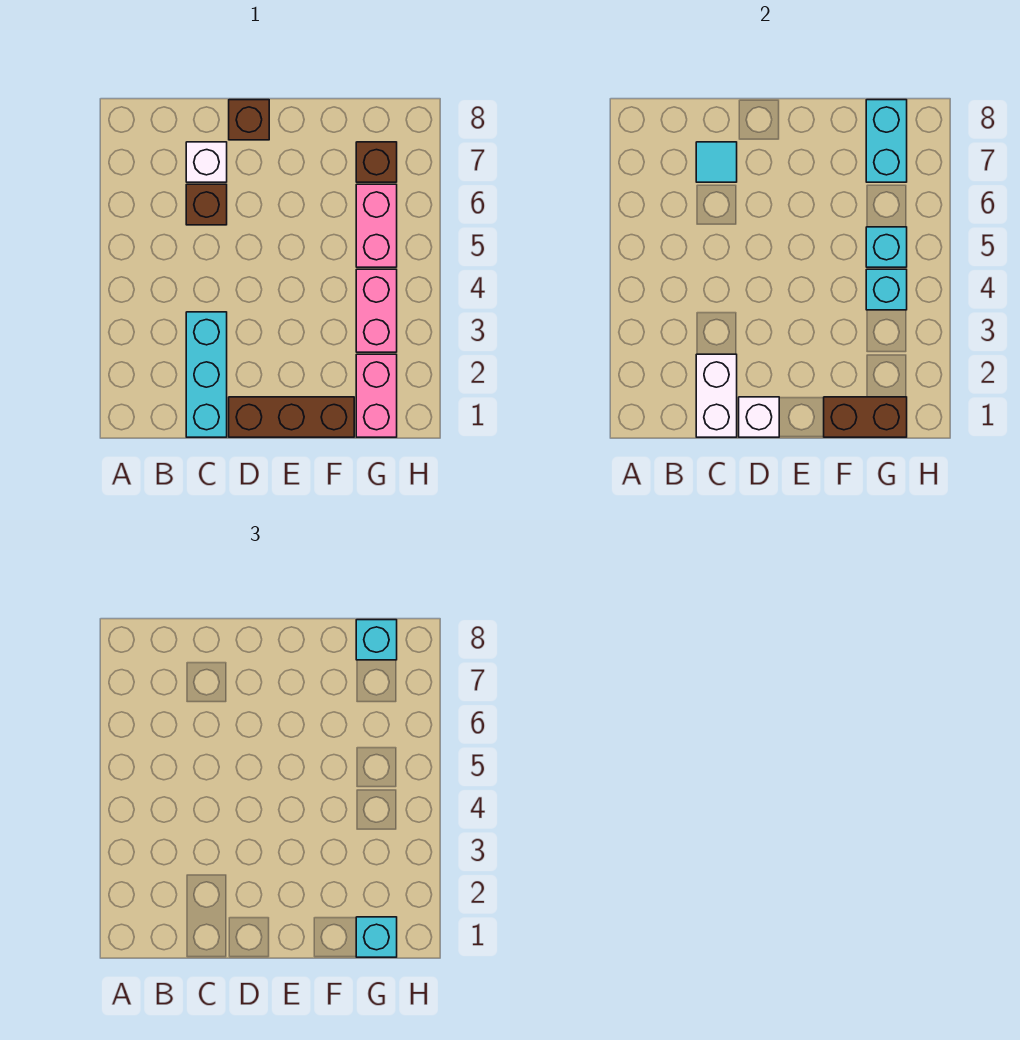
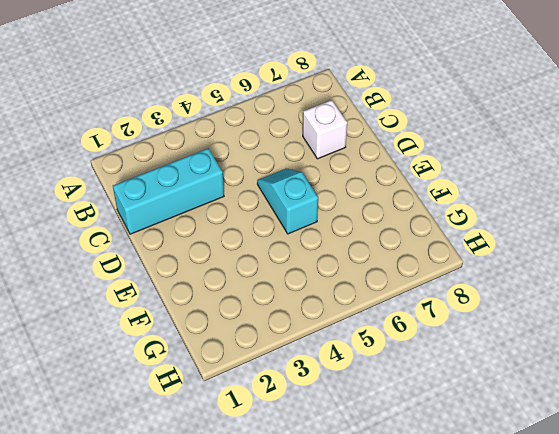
cyan 1x2 slope [257,168,318,234] -> none
none -> brown 1x1 brick [186,184,227,225]
none -> brown 1x3 brick [229,397,354,437]
none -> brown 1x1 brick [229,100,269,140]

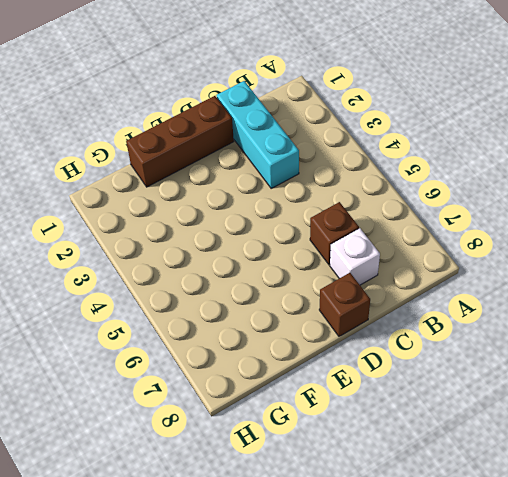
none -> pink 1x2 brick [356,354,397,437]
none -> pink 1x2 brick [356,269,397,352]
none -> pink 1x2 brick [356,184,397,267]

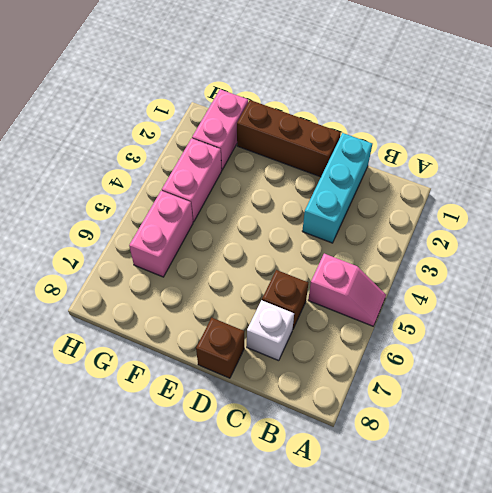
pink 1x2 slope [308,254,386,326] -> none
none -> brown 1x1 brick [356,142,397,182]
none -> white 1x2 brick [696,354,737,437]
none -> cyan 1x1 tile [696,142,737,182]

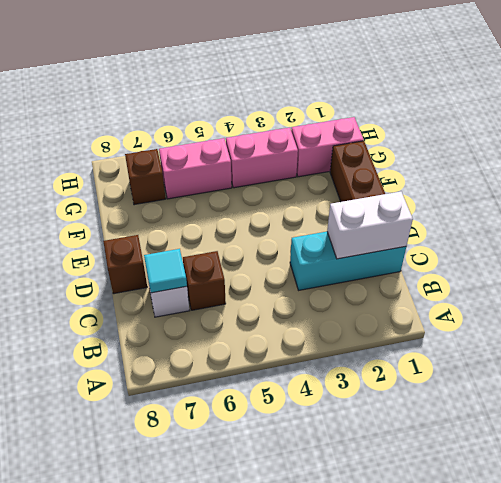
none -> white 1x1 brick [739,397,779,437]
none -> brown 1x2 brick [824,397,907,437]
none -> cyan 1x1 brick [866,269,907,310]

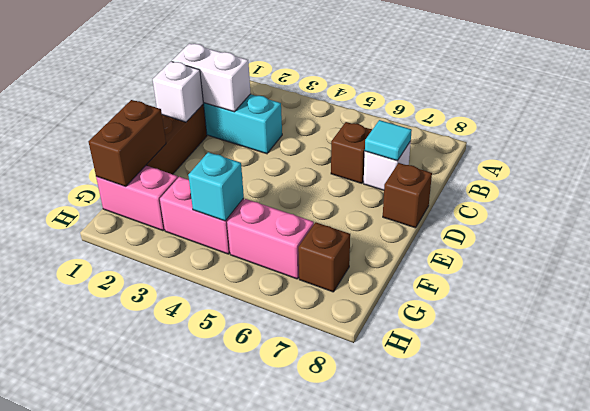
none -> cyan 1x1 brick [866,227,907,267]
none -> cyan 1x2 brick [866,100,907,182]
none -> cyan 1x1 brick [356,917,397,957]

